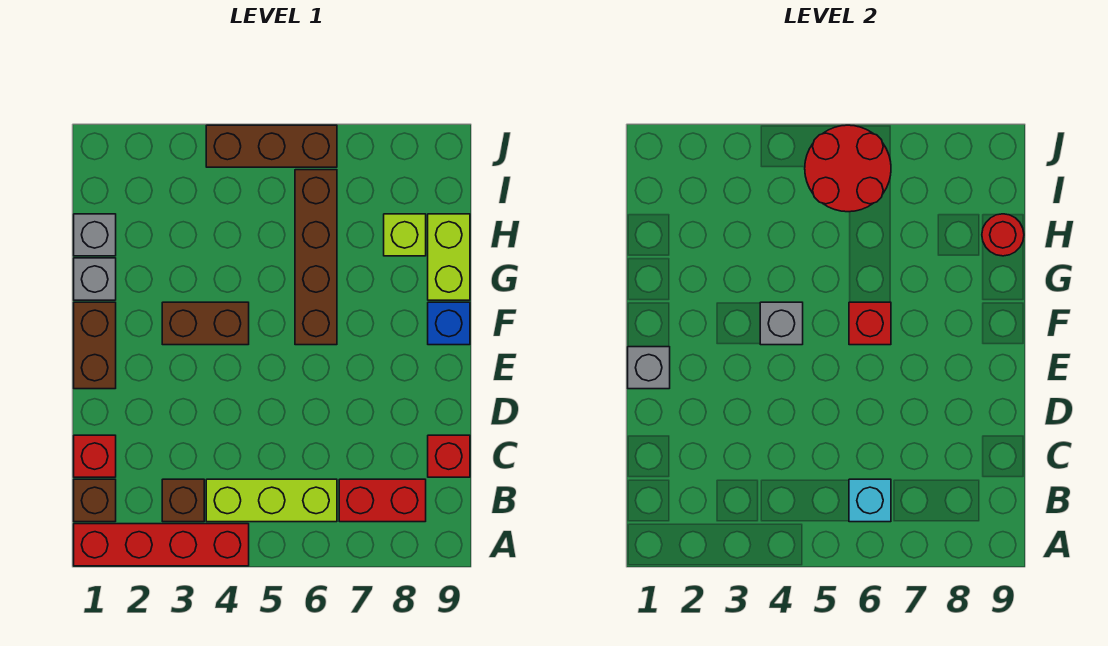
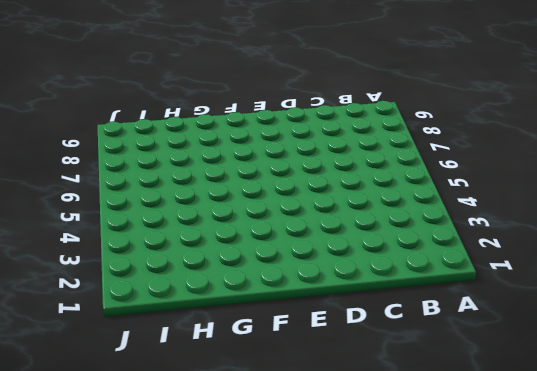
none -> red 1x4 brick [74,524,249,566]
none -> brown 1x1 brick [74,479,116,522]
none -> brown 1x1 brick [162,479,204,522]

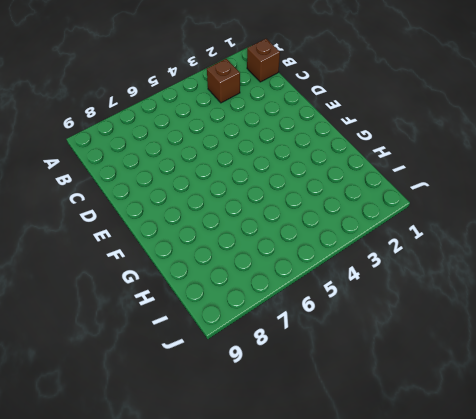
none -> red 1x4 brick [74,524,249,566]
none -> lime 1x3 brick [206,479,337,522]
none -> red 1x2 brick [339,479,426,522]

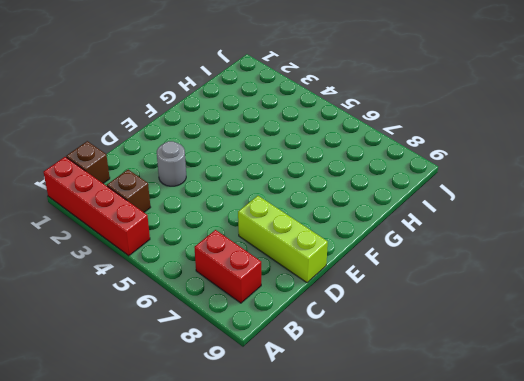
grey 1x1 round brick [157,141,186,186] -> none
lime 1x3 brick [238,196,328,283] -> lime 1x3 brick moved to [206,479,337,522]
none -> red 1x1 brick [74,435,116,477]
none -> red 1x1 brick [428,435,470,477]
none -> brown 1x2 brick [74,302,116,389]

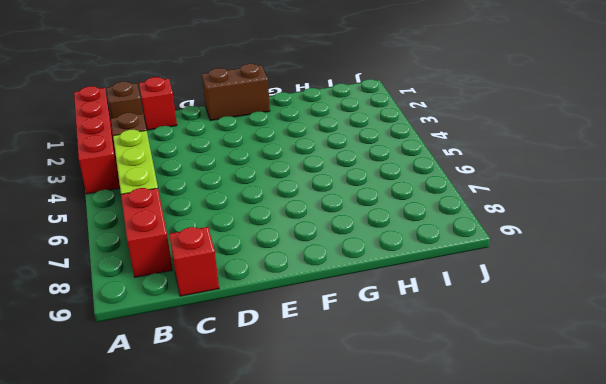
none -> brown 1x2 brick [162,302,249,345]
none -> brown 1x4 brick [295,170,337,345]
none -> blue 1x1 brick [428,302,470,345]

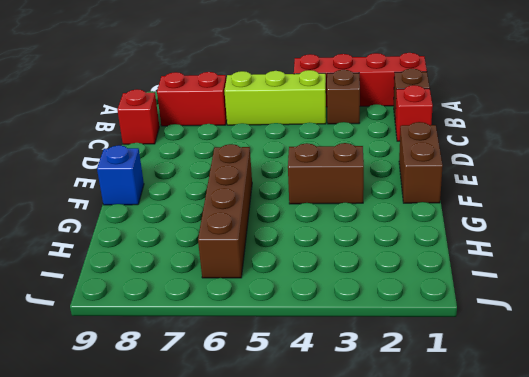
none -> grey 1x1 brick [74,258,116,300]
none -> lime 1x2 brick [428,214,470,300]
none -> grey 1x1 brick [74,214,116,256]

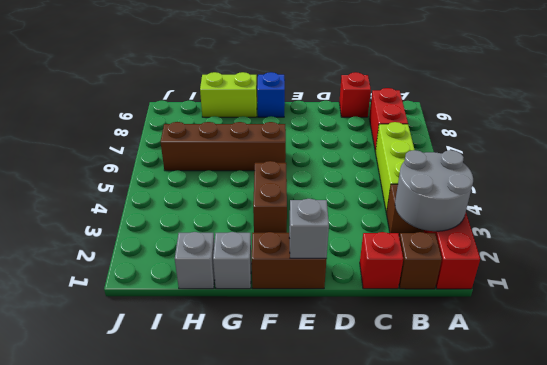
grey 2x2 round brick [395,150,473,231] -> none
none -> lime 1x1 brick [384,214,426,256]
none -> brown 1x3 brick [206,125,337,167]
none -> cyan 1x1 brick [849,479,891,522]

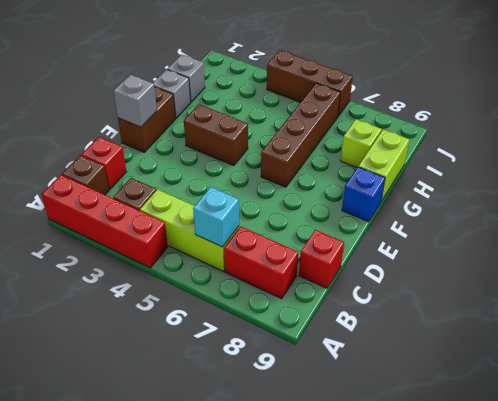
none -> grey 1x1 brick [760,302,803,345]
none -> red 1x1 brick [849,302,891,345]
none -> red 1x1 round brick [982,214,1024,256]

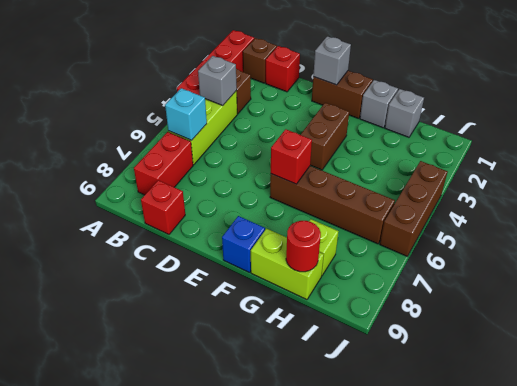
grey 1x1 brick [198,56,237,105] -> grey 1x1 brick moved to [760,302,803,345]
none -> red 2x2 round brick [805,125,891,212]

